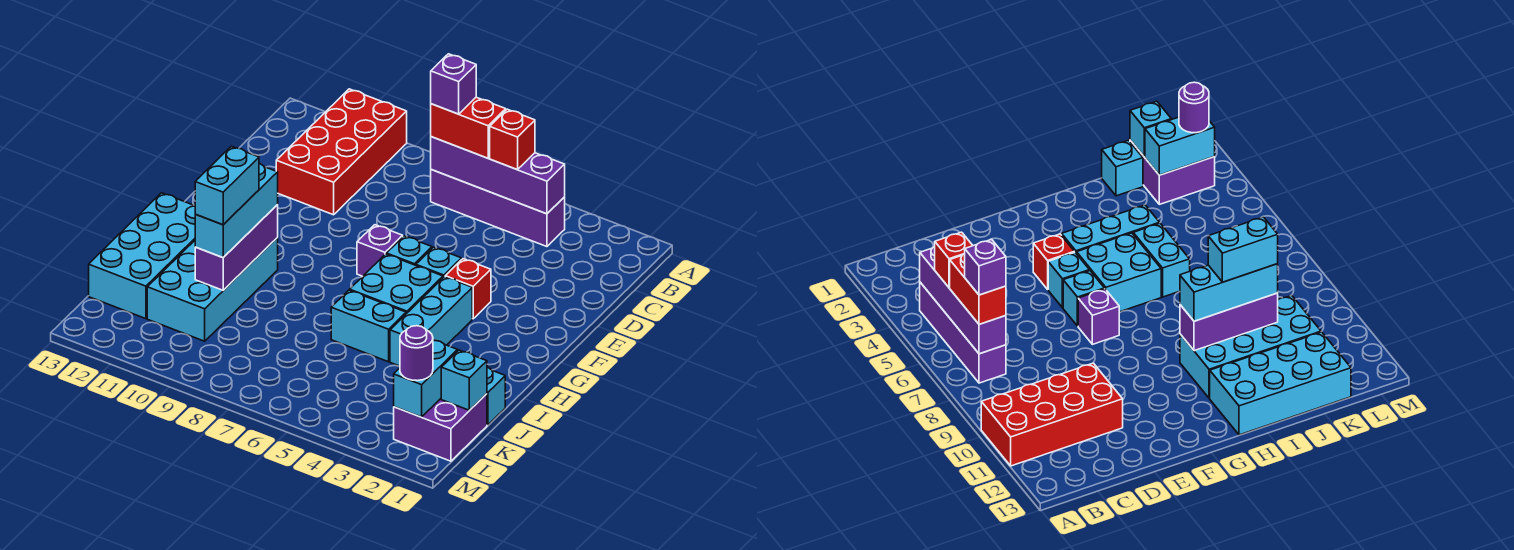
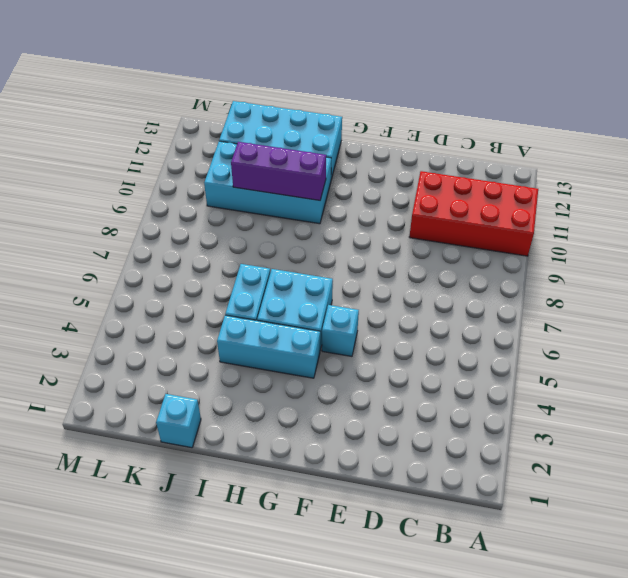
none -> purple 1x4 brick [431,170,565,247]
none -> red 1x1 brick [445,259,491,319]
none -> cyan 1x1 brick [387,236,432,265]

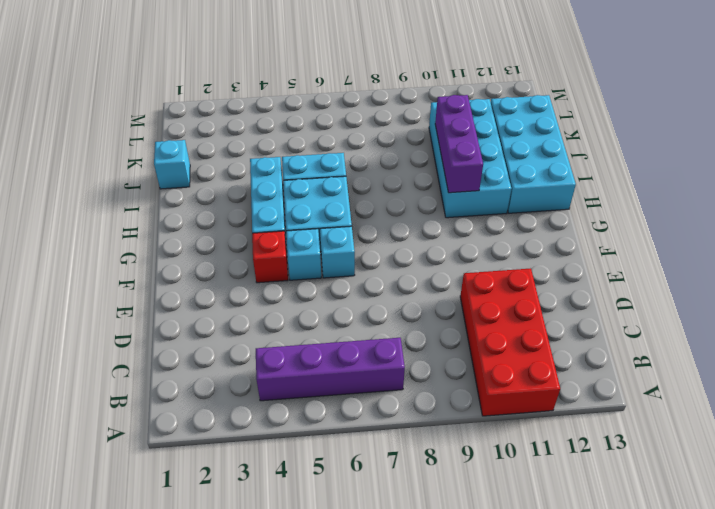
none -> purple 1x1 brick [357,225,403,276]
none -> purple 2x2 brick [394,394,487,461]
none -> purple 1x4 brick [431,137,565,214]

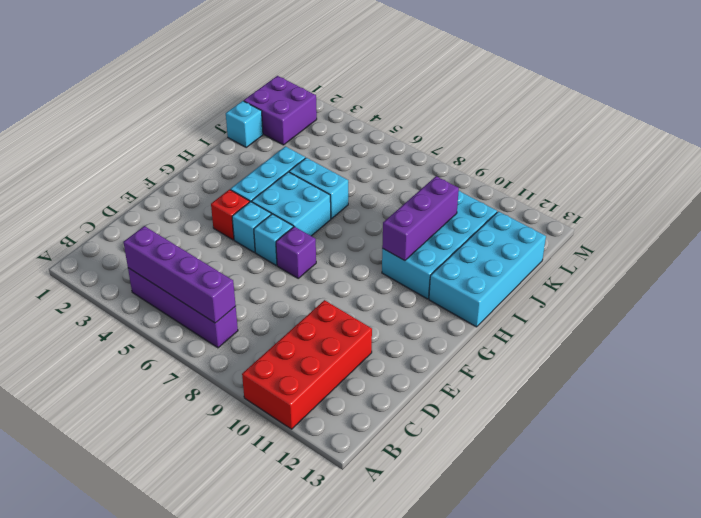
none -> cyan 1x1 brick [441,350,487,410]
none -> cyan 1x2 brick [394,340,458,417]
none -> red 1x1 brick [490,109,535,170]

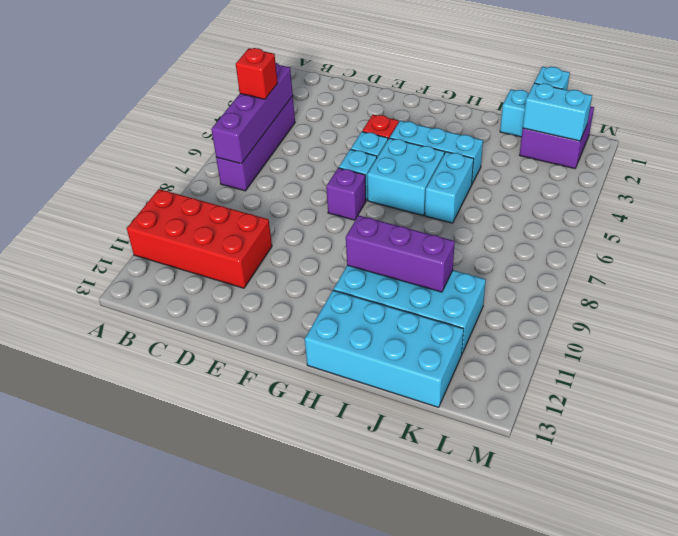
none -> red 1x2 brick [431,97,506,158]
none -> cyan 1x3 brick [195,164,278,258]
none -> purple 1x1 round brick [400,326,433,381]

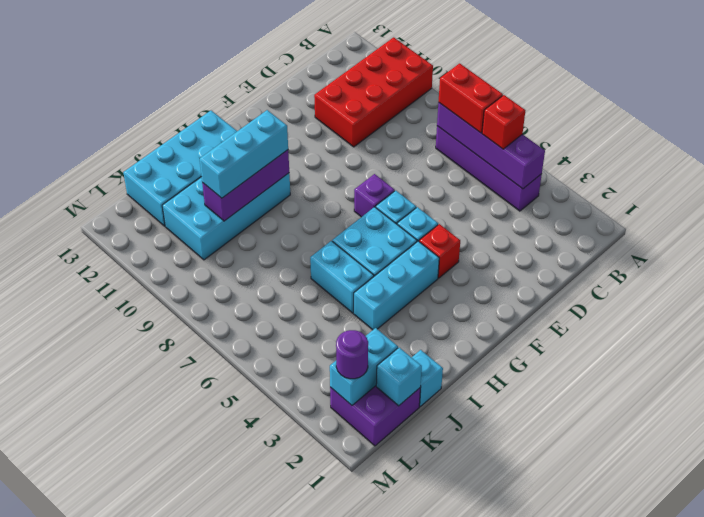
none -> purple 1x1 brick [431,54,476,114]
none -> cyan 1x2 brick [195,146,259,225]

